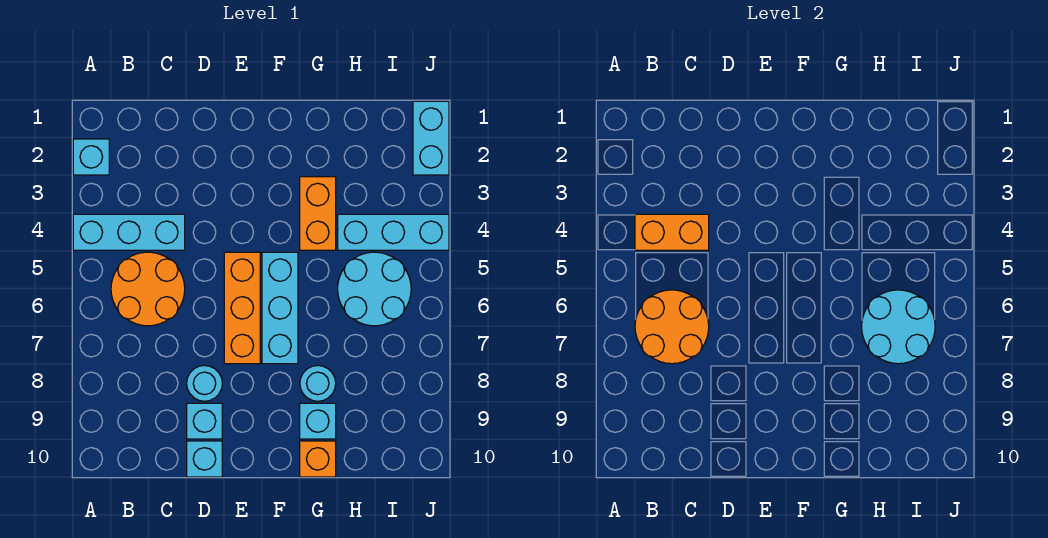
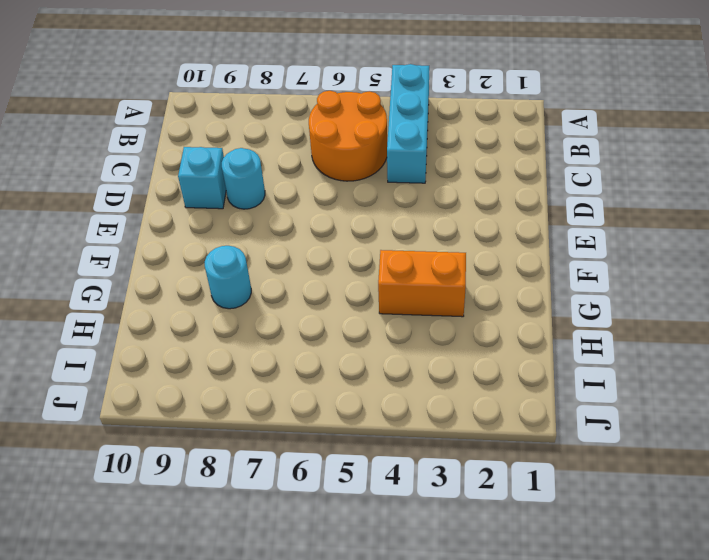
none -> cyan 1x1 brick [73,139,109,175]
none -> cyan 1x1 brick [187,441,222,477]
none -> orange 1x3 brick [224,252,260,364]

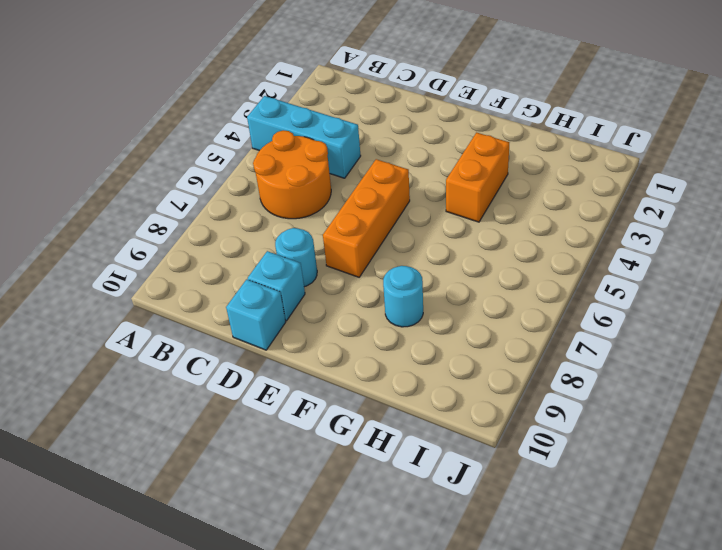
none -> cyan 1x1 brick [73,139,109,175]
none -> cyan 1x3 brick [262,252,298,364]
none -> cyan 1x1 brick [300,403,336,439]

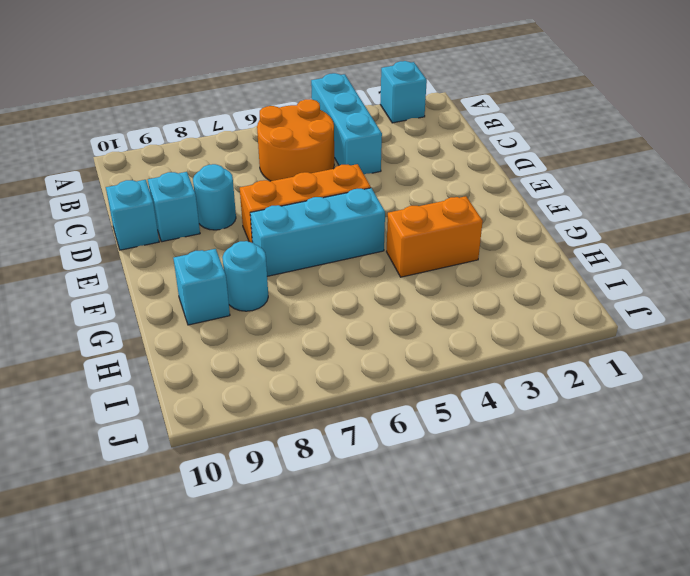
none -> orange 1x1 brick [300,441,336,477]
none -> cyan 1x3 brick [338,214,449,250]
none -> cyan 2x2 round brick [338,252,411,326]

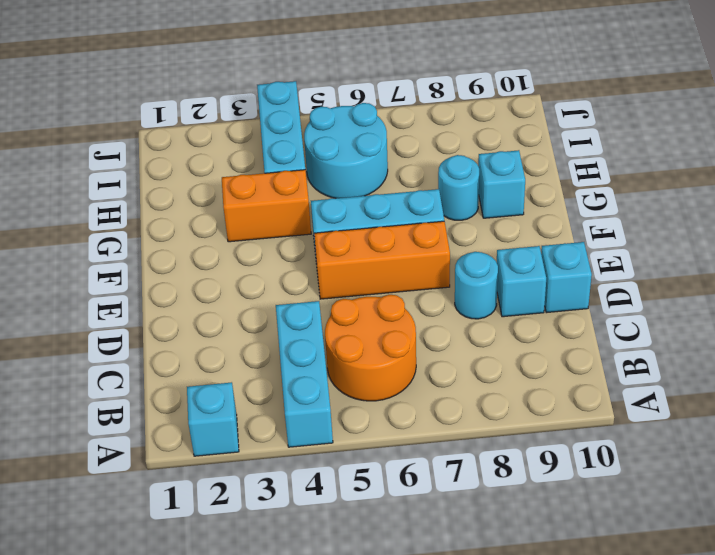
none -> orange 1x1 brick [300,441,336,477]
none -> cyan 1x2 brick [413,101,449,175]
none -> orange 1x2 brick [635,214,709,250]

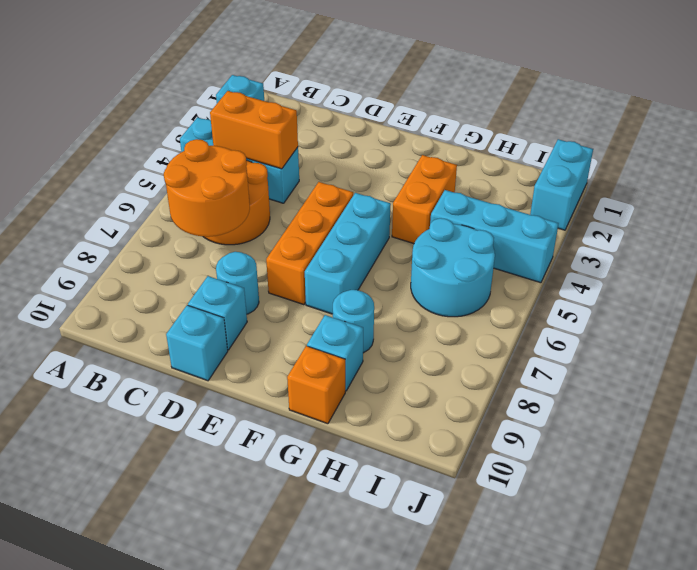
none -> cyan 2x2 round brick [862,290,935,364]

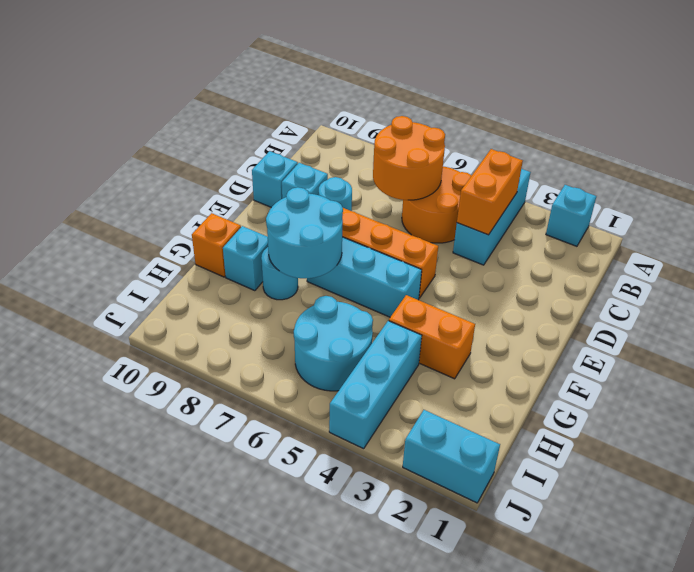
cyan 2x2 round brick [266,187,343,278] -> cyan 2x2 round brick moved to [862,290,935,364]

